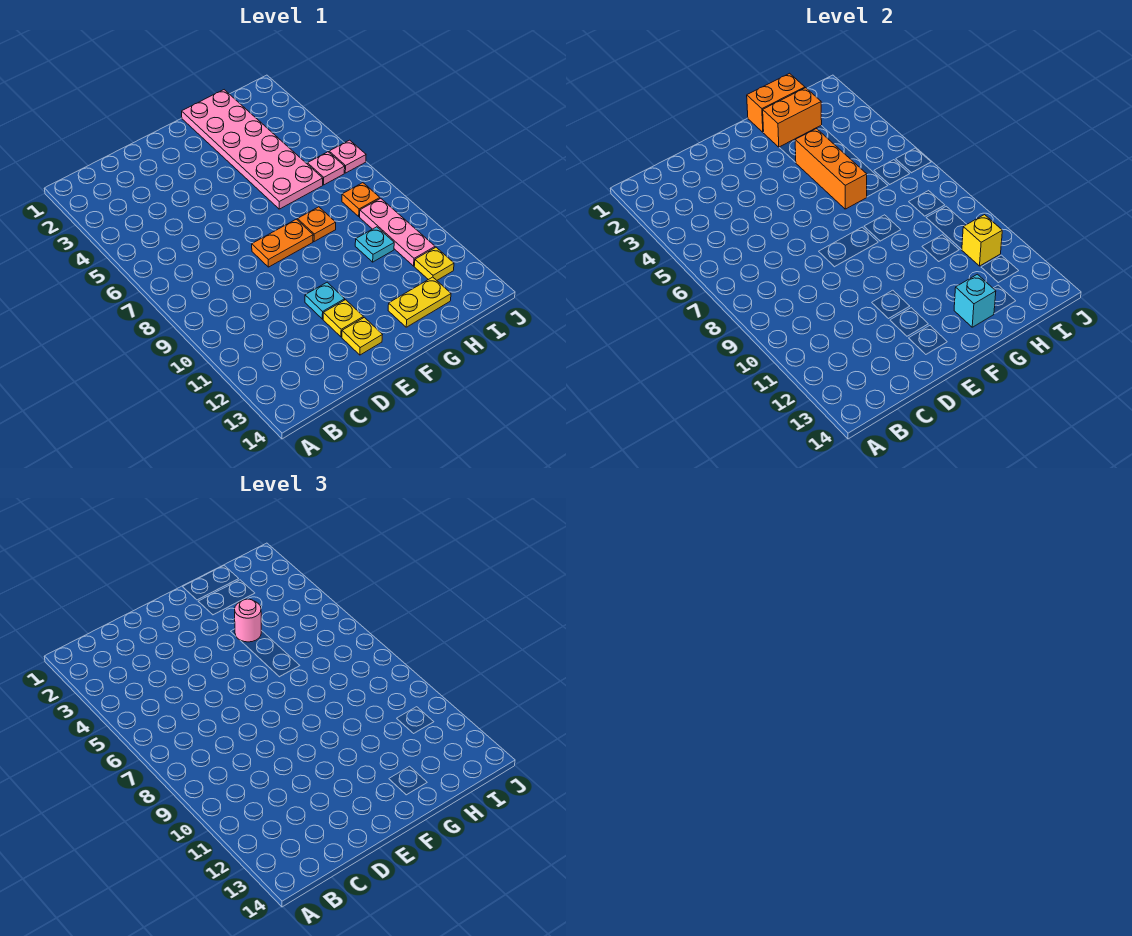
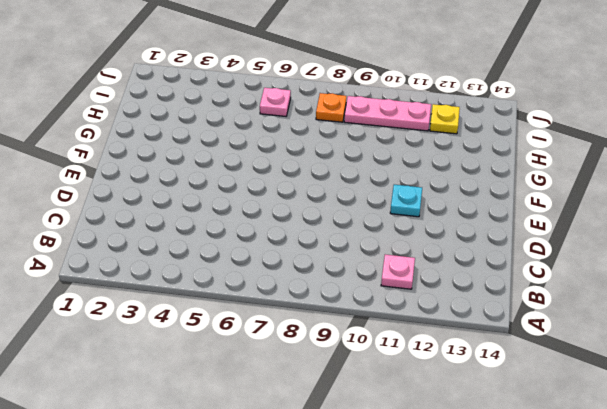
pink 1x1 plate [381,254,415,289] -> pink 1x1 plate moved to [329,140,366,173]
none -> orange 1x2 plate [252,219,313,267]
none -> yellow 1x1 plate [323,300,363,337]
none -> yellow 1x1 plate [342,317,382,355]

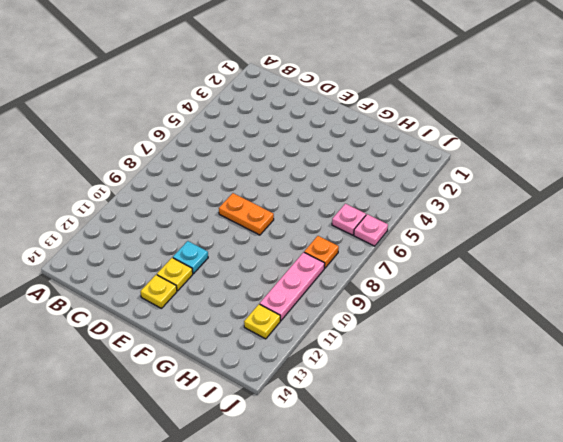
none -> pink 2x6 plate [182,90,323,209]
none -> orange 1x1 plate [297,207,336,242]
none -> yellow 1x2 plate [388,277,451,327]

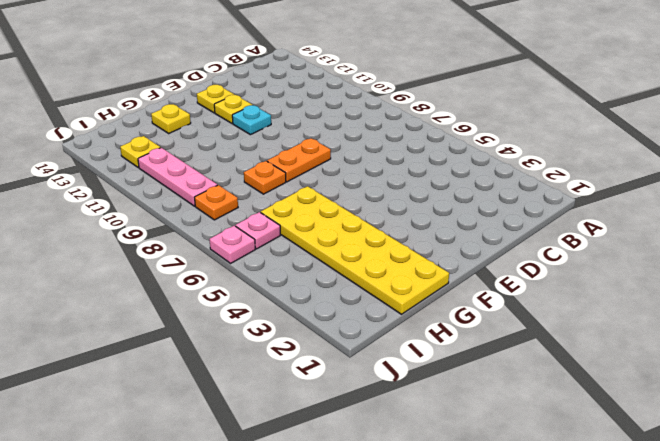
yellow 2x6 plate [261,186,449,314] -> pink 2x6 plate [182,90,323,209]
yellow 1x1 plate [151,104,191,133] -> yellow 1x2 plate [388,277,451,327]
none -> cyan 1x1 plate [355,227,394,262]
none -> orange 1x2 brick [747,73,805,132]
none -> orange 1x2 brick [763,88,822,147]

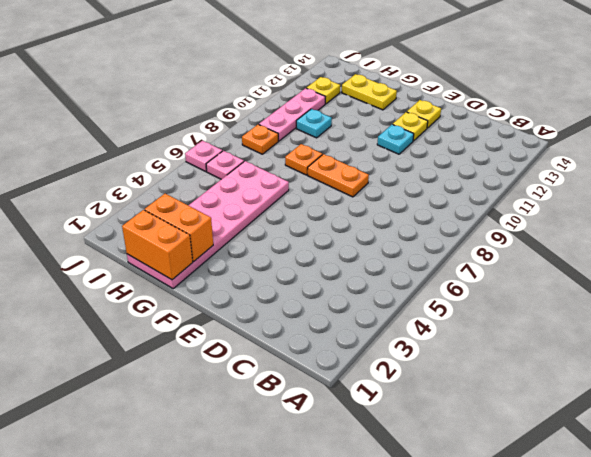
none -> orange 1x3 brick [795,129,867,209]
none -> cyan 1x1 brick [954,274,996,327]
none -> yellow 1x1 brick [962,215,1002,266]

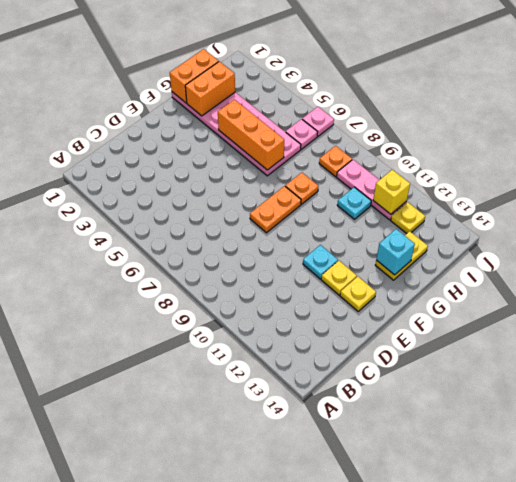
none -> pink 1x1 round brick [235,599,261,642]

